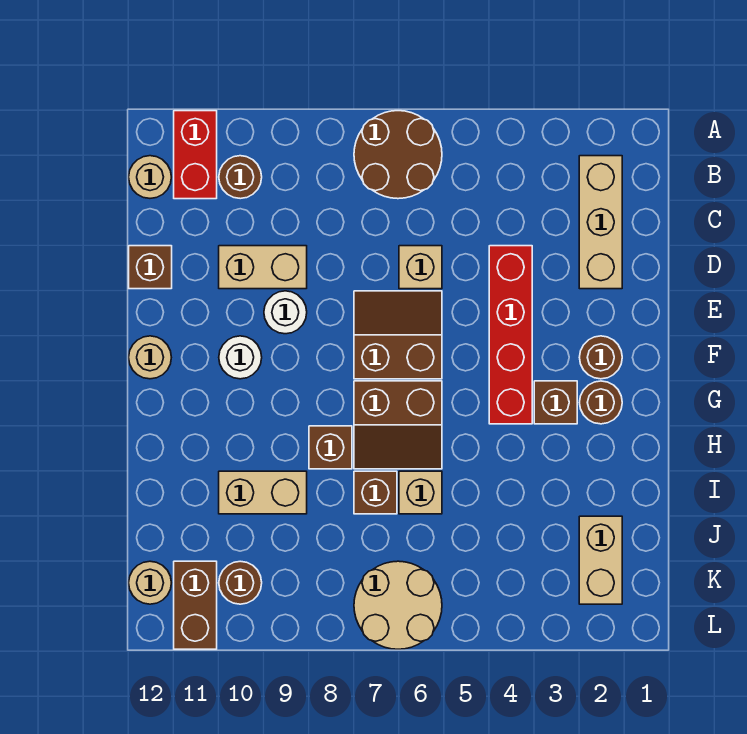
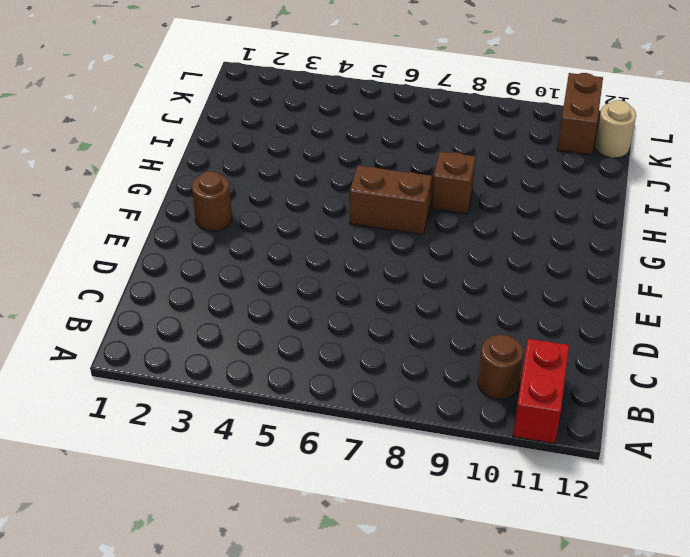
none -> brown 2x2 round brick [354,111,442,199]
none -> tan 1x3 brick [579,156,622,289]
none -> tan 1x1 round brick [129,156,171,198]

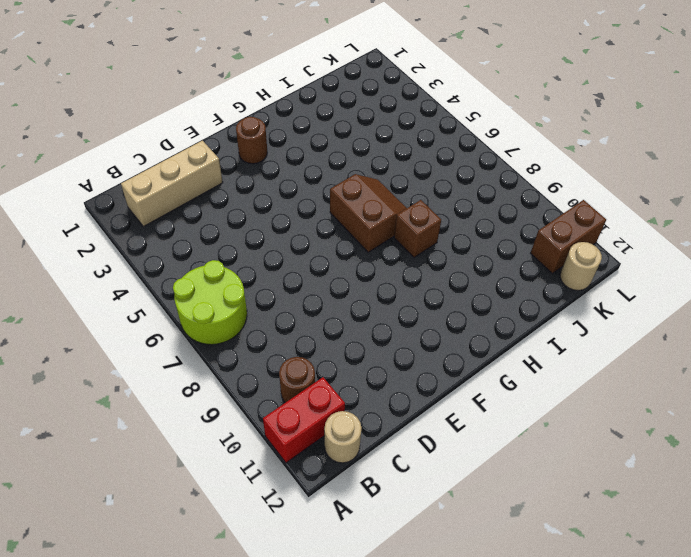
lime 2x2 round brick [173,260,247,345] -> brown 2x2 round brick [354,111,442,199]
none -> red 1x4 brick [489,246,532,424]
none -> tan 1x1 brick [399,246,442,289]
none -> tan 1x2 brick [219,246,307,289]

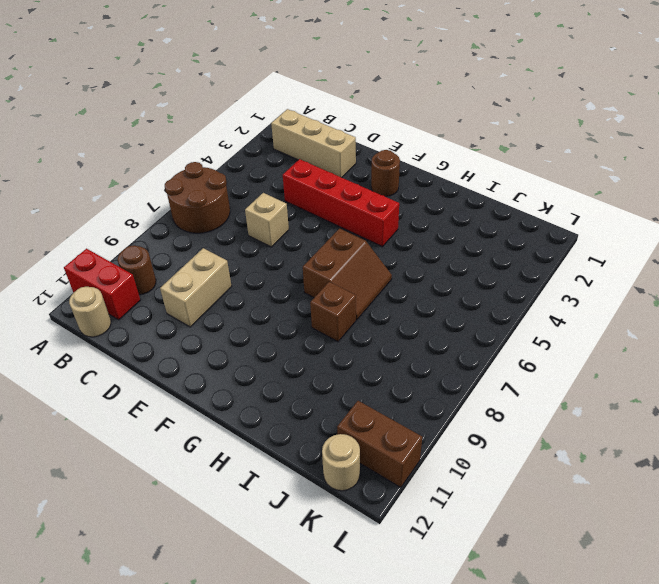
none -> brown 1x1 brick [129,246,172,289]
none -> brown 2x2 slope [354,291,442,379]
none -> white 1x1 round brick [264,291,307,334]

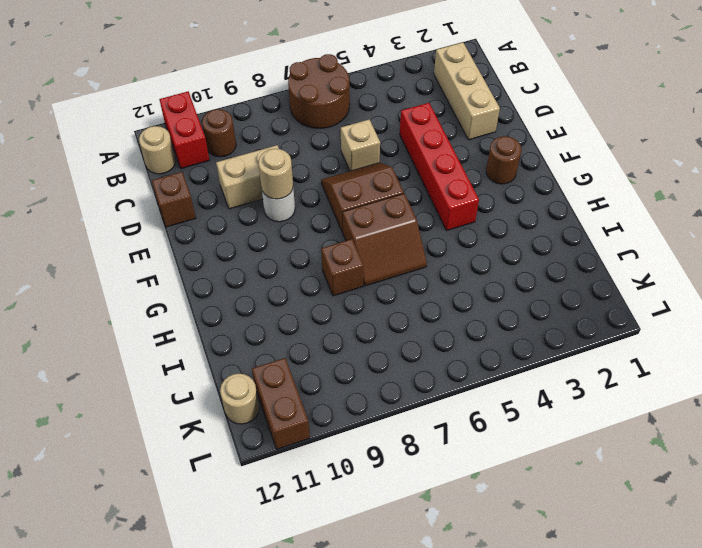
tan 1x1 round brick [258,149,293,199] -> tan 1x1 round brick moved to [129,336,171,379]
none -> white 1x1 round brick [219,336,262,379]
none -> brown 1x1 round brick [580,381,622,424]
none -> brown 1x1 brick [534,381,577,424]

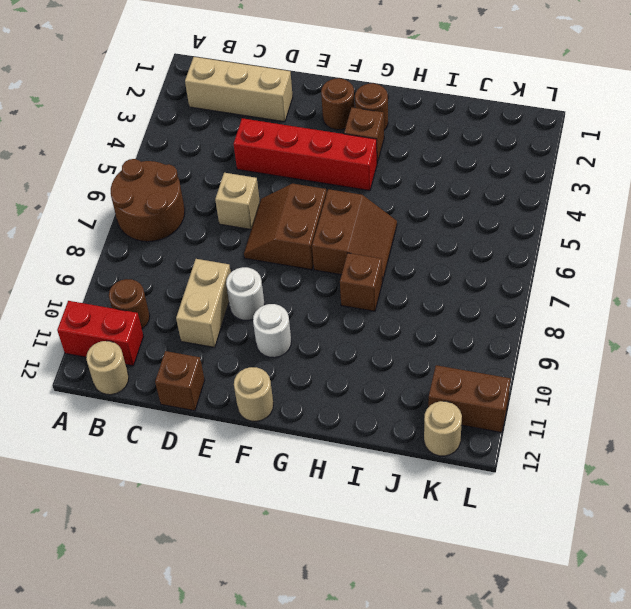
none -> tan 1x1 brick [399,471,442,514]
none -> brown 1x1 brick [354,471,397,514]
none -> tan 1x2 brick [219,471,307,514]

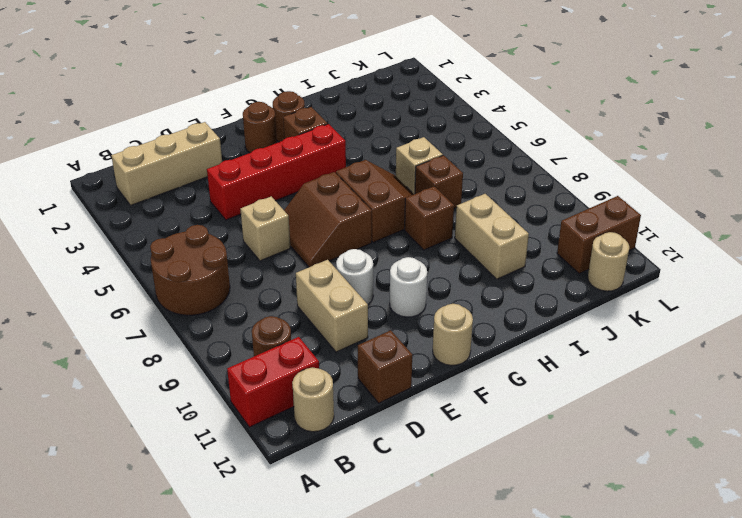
none -> tan 1x2 brick [579,516,622,604]
none -> tan 2x2 round brick [354,561,442,649]
none -> brown 1x1 round brick [219,561,262,604]

